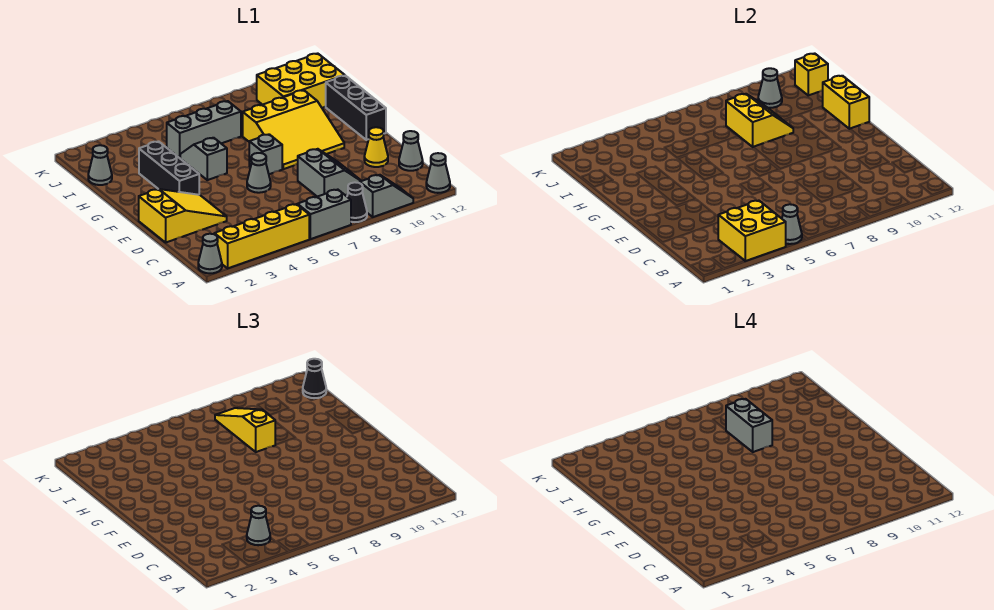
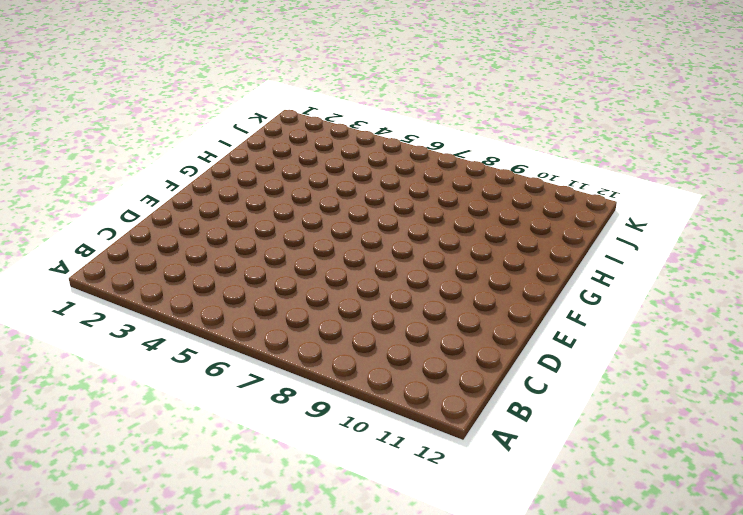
none -> grey 1x1 cone [198,234,222,273]
none -> yellow 1x4 brick [214,204,309,268]
none -> grey 1x2 brick [297,190,351,239]

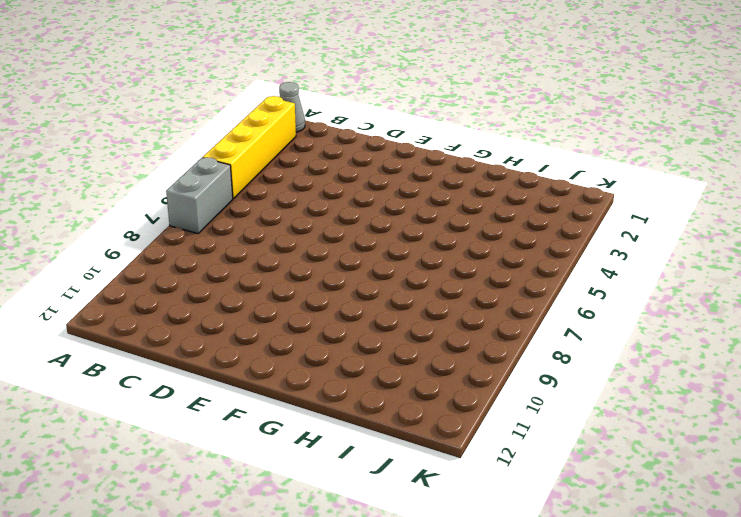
none -> black 1x1 cone [347,182,367,222]
none -> grey 1x2 slope [360,175,413,217]
none -> grey 1x1 cone [426,153,450,193]

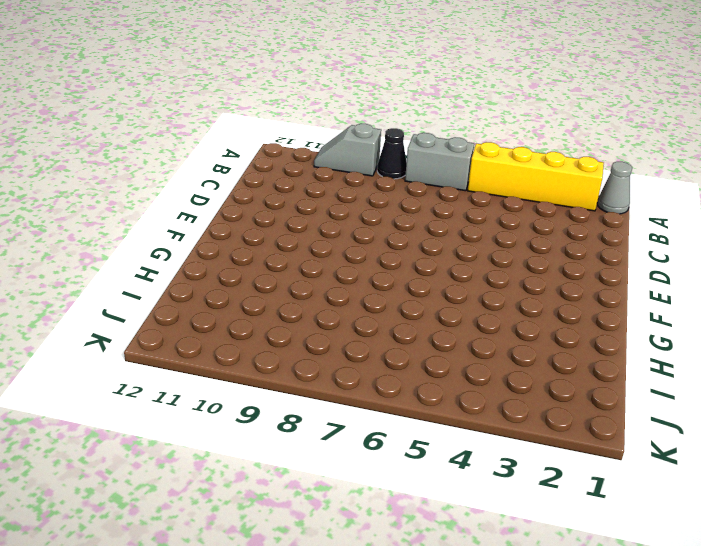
none -> grey 1x1 cone [426,153,450,193]
none -> grey 2x2 slope [298,149,361,197]
none -> grey 1x1 cone [399,131,423,171]

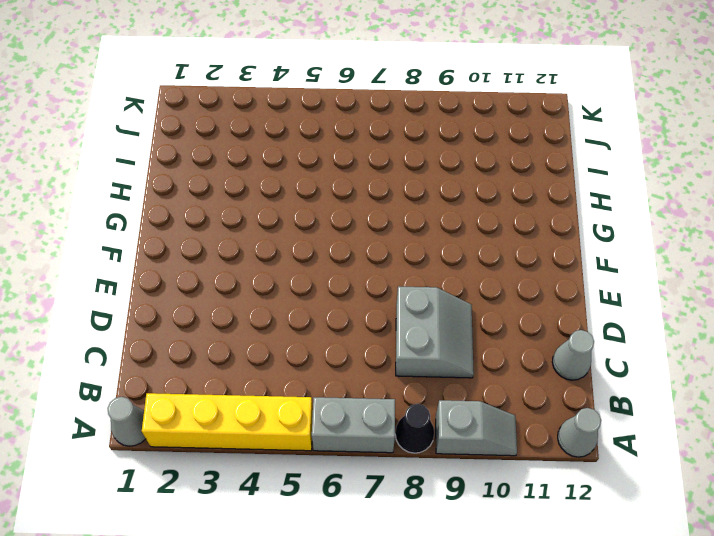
none -> yellow 2x3 slope [139,189,227,242]
none -> yellow 1x1 cone [364,127,388,167]
none -> grey 1x1 cone [247,153,271,193]

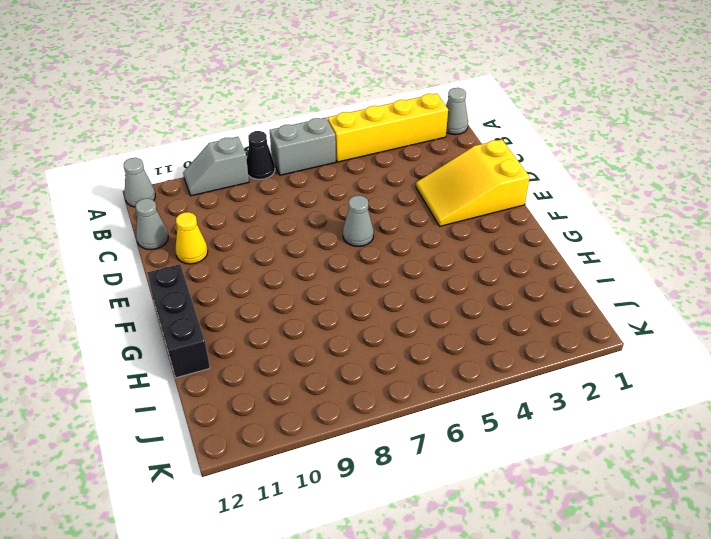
none -> grey 2x2 slope [298,149,361,197]
none -> black 1x3 brick [139,142,199,195]
none -> grey 1x1 brick [249,134,282,174]

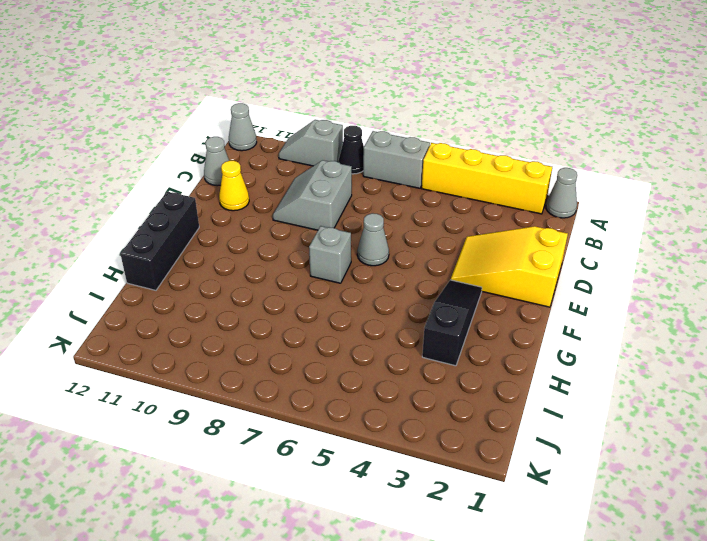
black 1x3 slope [422,280,482,366] -> black 1x3 brick [139,142,199,195]
none -> yellow 3x3 slope [243,90,344,169]
none -> grey 1x2 slope [180,138,227,180]
none -> grey 1x1 cone [88,145,112,185]

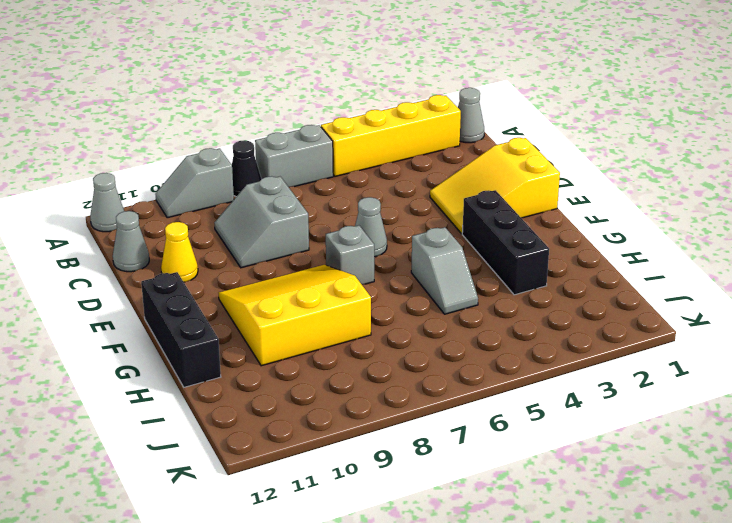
none -> grey 1x1 cone [88,145,112,185]
none -> grey 1x3 brick [167,101,241,158]
none -> yellow 2x3 brick [257,53,345,108]

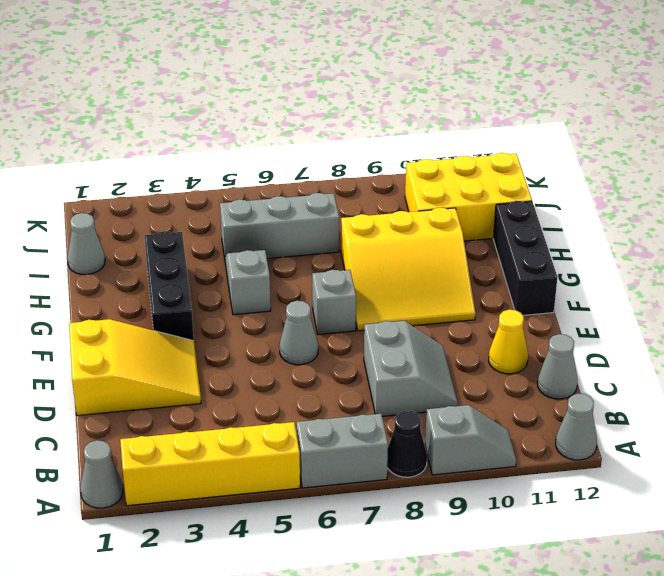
none -> yellow 2x2 brick [718,201,786,261]
none -> grey 1x1 cone [782,204,802,244]
none -> yellow 1x2 brick [823,76,869,129]

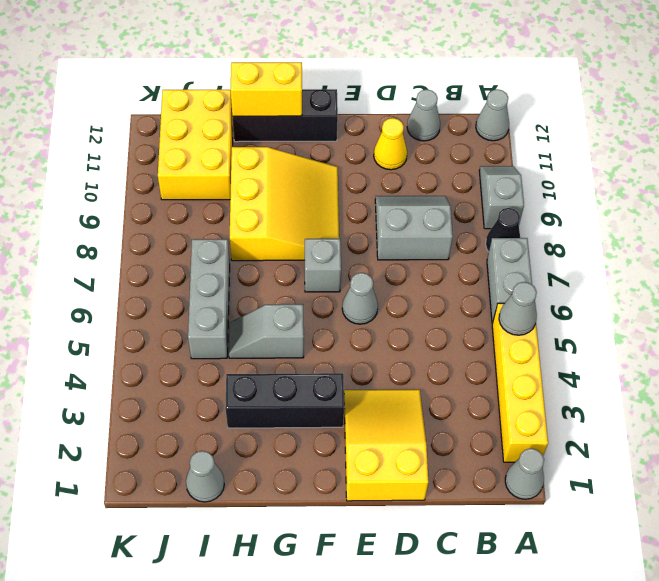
none -> yellow 2x2 brick [718,201,786,261]
none -> yellow 2x2 slope [726,94,793,147]
none -> grey 1x1 cone [758,68,782,108]

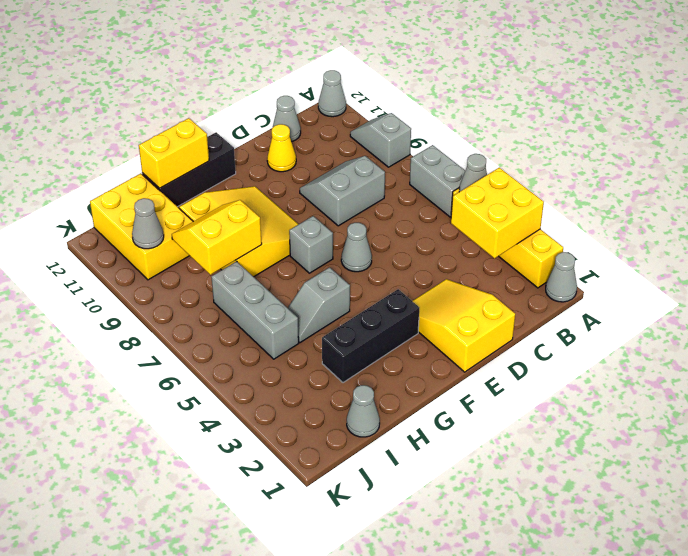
none -> black 1x1 cone [347,182,367,222]
none -> yellow 1x1 brick [795,53,828,95]
none -> grey 1x1 cone [247,506,270,545]

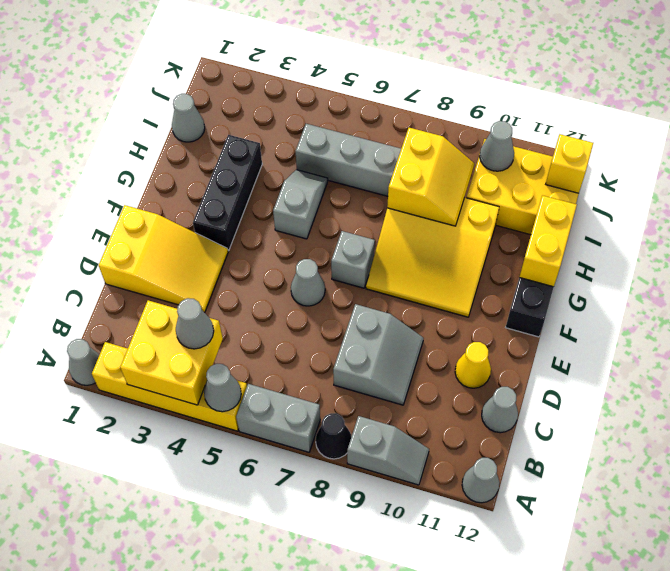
none -> yellow 1x3 slope [215,408,275,452]
none -> black 1x1 cone [303,359,326,398]
none -> grey 1x2 brick [726,399,772,452]

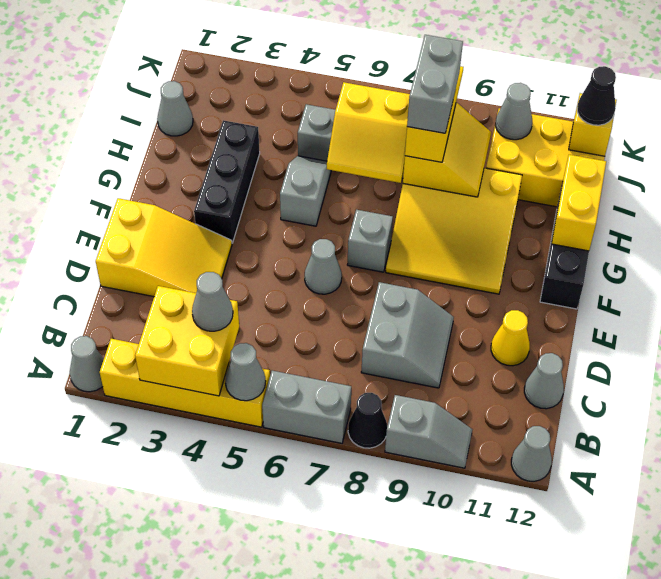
yellow 2x2 slope [327,82,410,183] -> none

